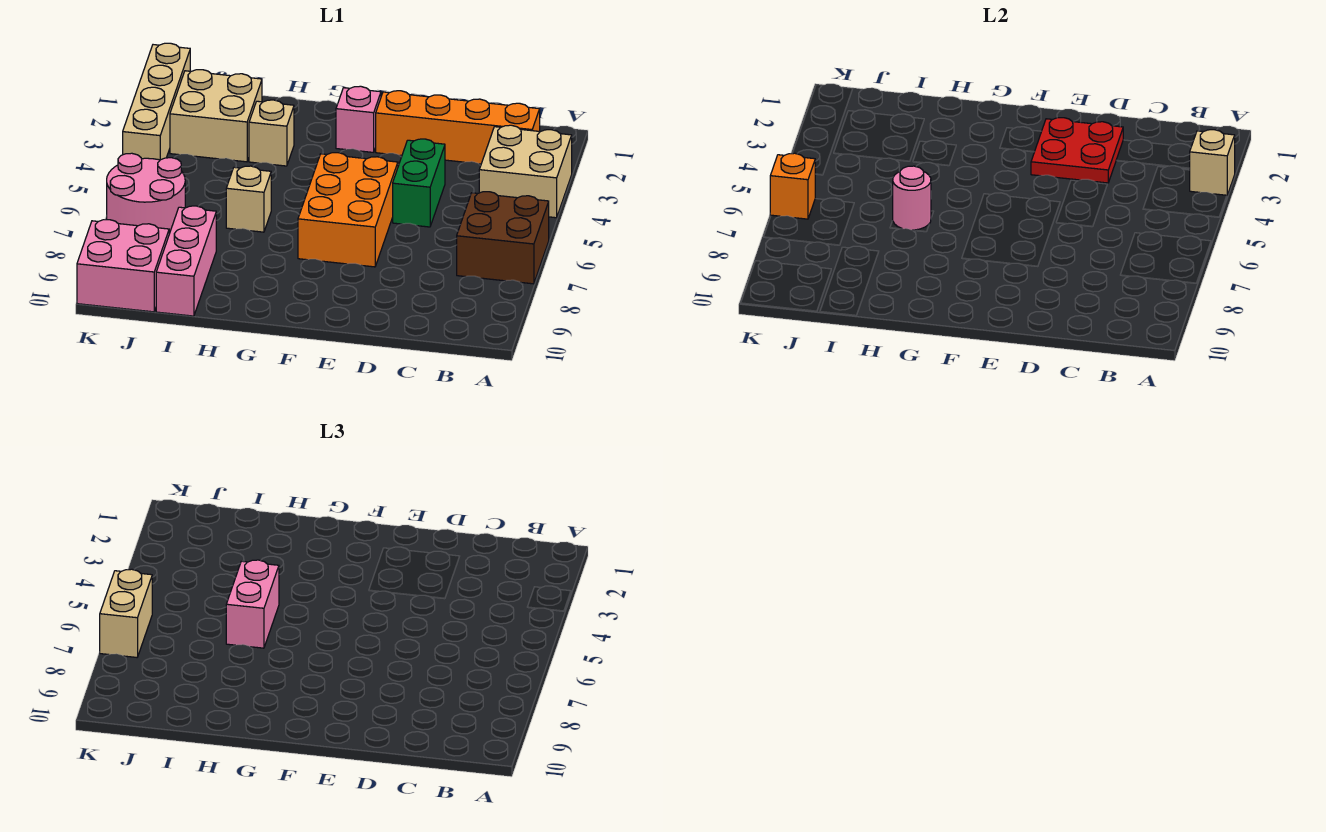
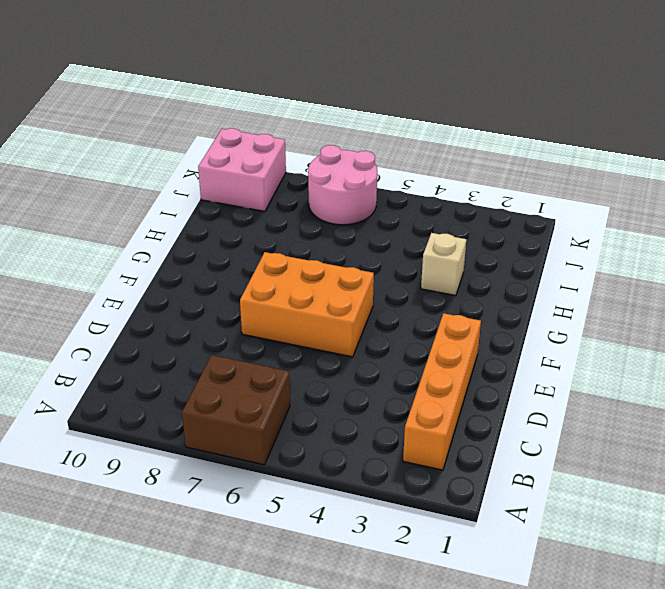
none -> tan 2x2 brick [479,125,572,218]
none -> green 1x2 brick [393,139,445,227]
none -> pink 1x1 brick [336,86,381,152]

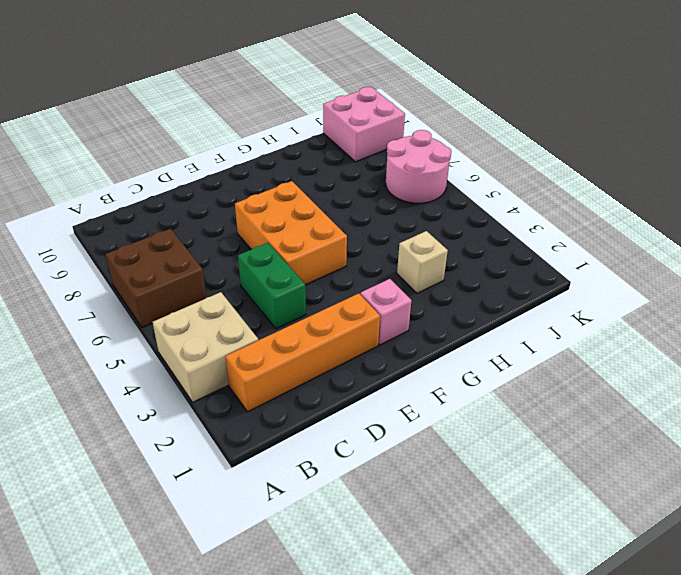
none -> tan 1x1 brick [226,166,271,232]
none -> tan 2x2 brick [170,70,262,162]
none -> pink 1x3 brick [156,206,216,316]

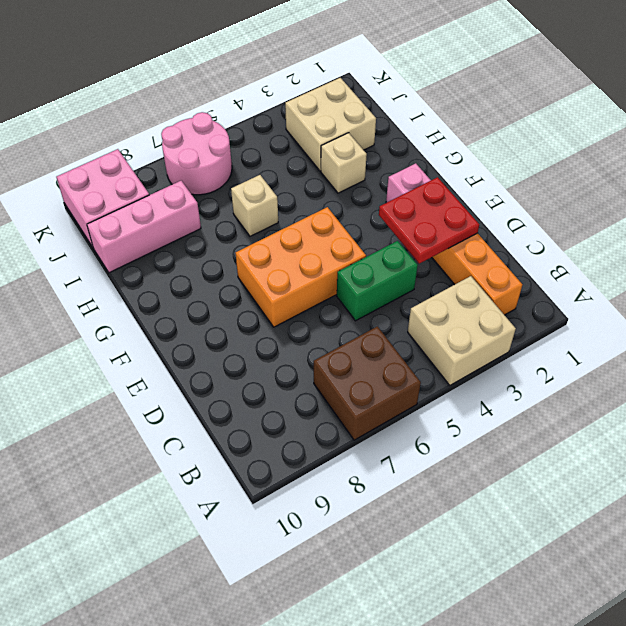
none -> tan 1x4 brick [123,43,190,160]
none -> tan 1x1 brick [1190,130,1235,195]
none -> pink 1x1 round brick [893,166,931,230]

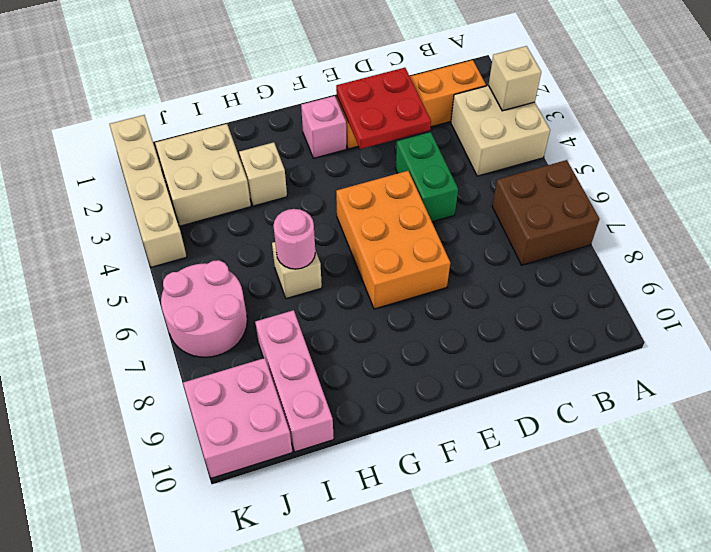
none -> orange 1x1 brick [770,153,815,219]
none -> pink 1x2 brick [226,560,279,648]
none -> tan 1x2 brick [100,569,152,657]

